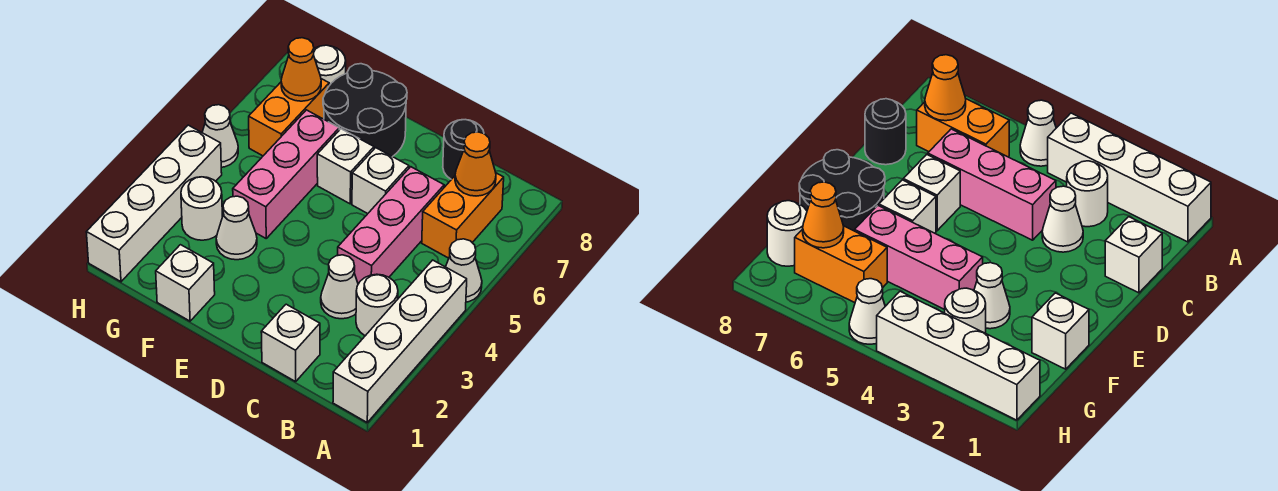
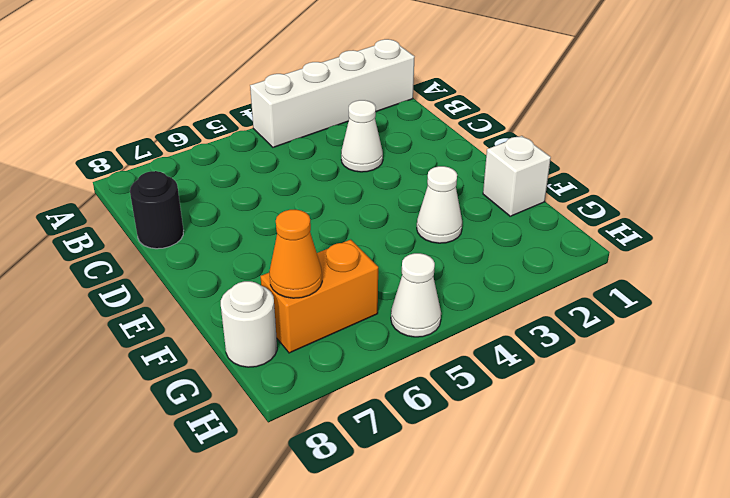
none -> white 1x1 cone [446,239,482,302]
none -> white 1x1 round brick [356,274,398,336]
none -> orange 1x2 brick [422,173,504,258]

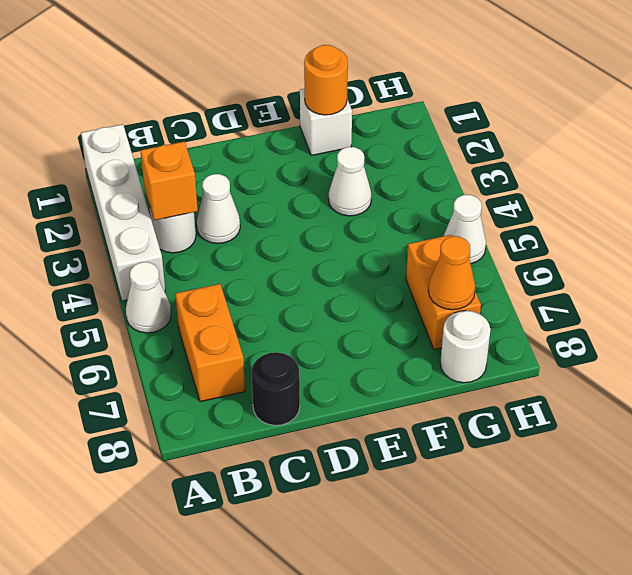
orange 1x1 brick [140,142,198,220] -> none
orange 1x1 round brick [304,45,348,115] -> none
none -> white 1x1 brick [261,304,320,382]
none -> pink 1x3 brick [338,167,444,284]
none -> white 1x1 brick [352,148,409,214]

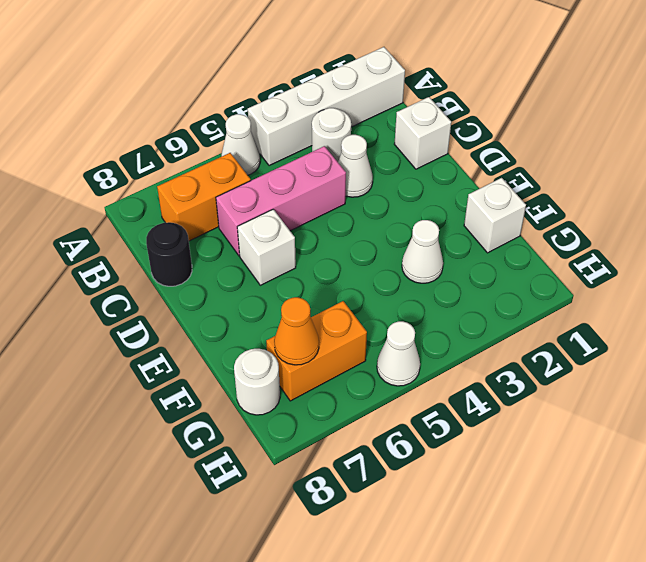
none -> white 1x1 brick [317,129,374,204]
none -> black 2x2 round brick [323,64,407,157]
none -> pink 1x3 brick [233,110,339,238]

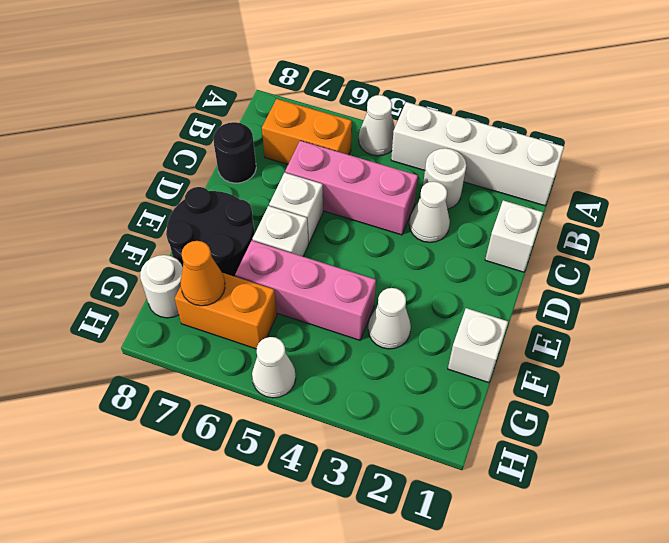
none -> white 1x1 round brick [181,177,222,240]
none -> white 1x4 brick [86,125,222,282]
none -> orange 1x1 cone [455,132,496,196]

